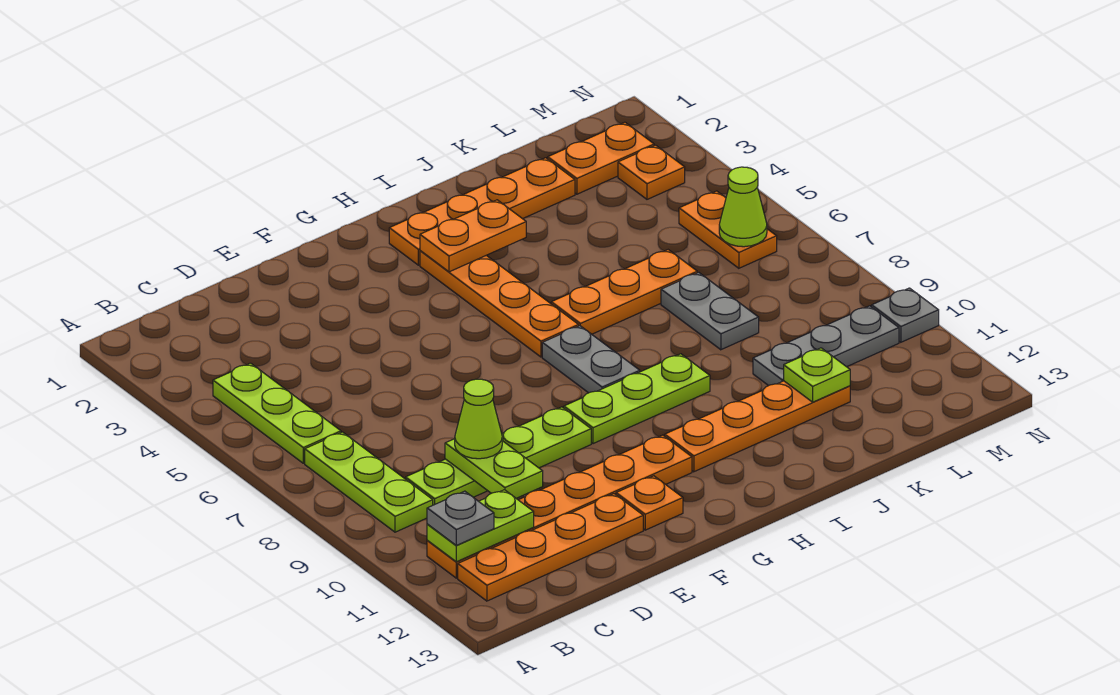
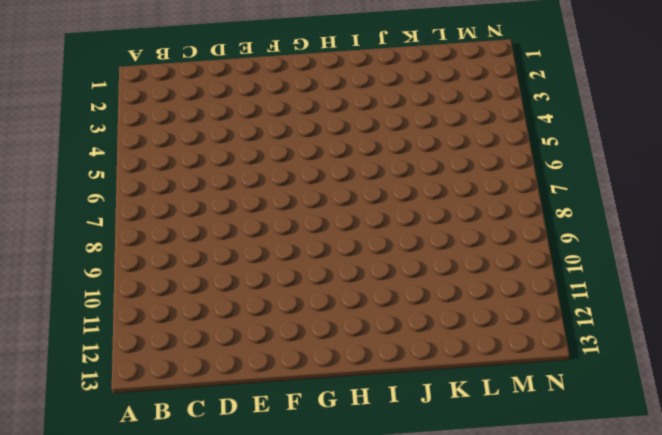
none -> lime 1x3 plate [213,363,341,463]
none -> lime 1x3 plate [305,432,433,532]
none -> orange 1x6 plate [427,435,692,578]

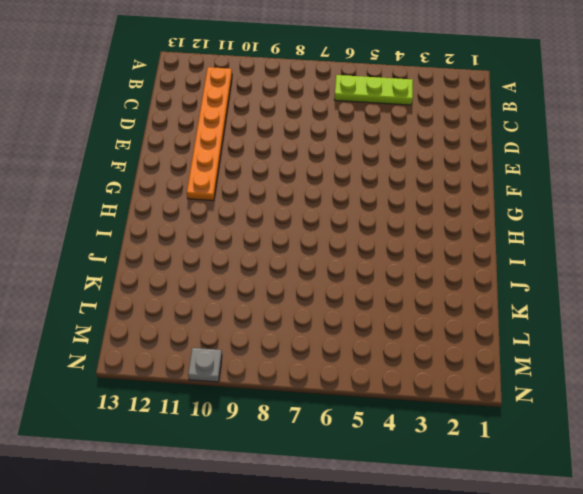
none -> lime 1x3 plate [305,432,433,532]
none -> orange 1x4 plate [458,494,643,601]
none -> lime 1x4 plate [406,407,591,505]

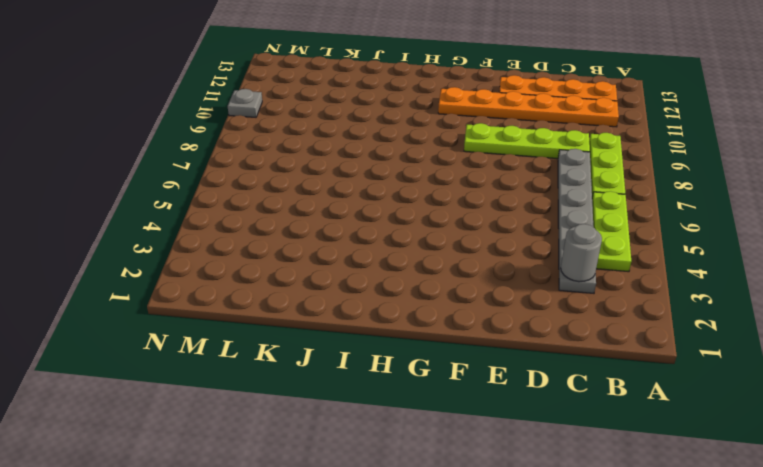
grey 1x6 plate [558,149,596,293] -> none
grey 1x1 round brick [561,224,602,282] -> none
none -> orange 1x1 plate [616,476,683,530]
none -> lime 1x3 plate [564,354,710,444]
none -> orange 1x4 plate [389,158,575,265]

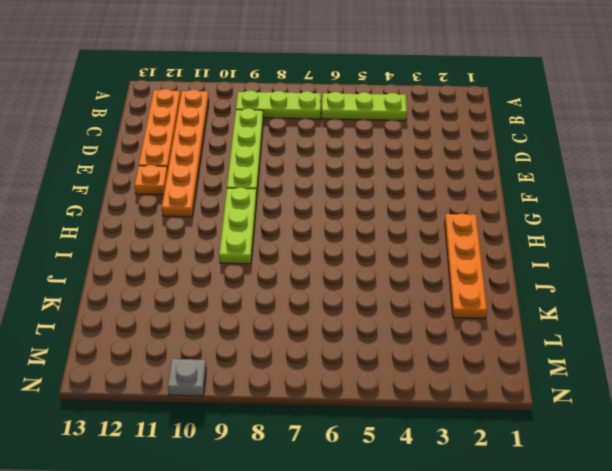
none -> orange 1x4 plate [420,251,579,357]
none -> grey 1x2 plate [542,326,640,393]
none -> orange 1x4 plate [665,381,850,472]

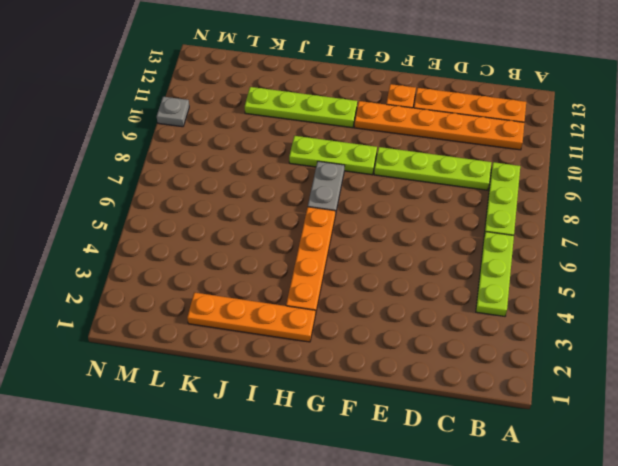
lime 1x4 plate [245,87,357,128] -> orange 1x4 plate [665,381,850,472]
none -> orange 1x3 plate [551,250,697,334]
none -> grey 1x2 plate [661,273,759,350]
none -> grey 1x3 plate [753,306,899,386]

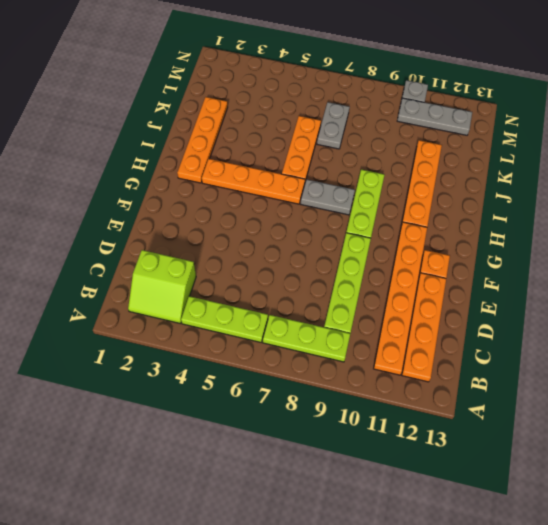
lime 2x2 slope [128,250,196,324] -> none
grey 1x2 plate [317,102,350,149] -> grey 1x2 plate turned to [661,273,759,350]
grey 1x3 plate [397,98,472,135] -> grey 1x3 plate turned to [753,306,899,386]
none -> orange 1x2 plate [548,122,654,194]
none -> orange 1x1 plate [618,145,685,199]
none -> orange 1x2 plate [679,191,777,268]

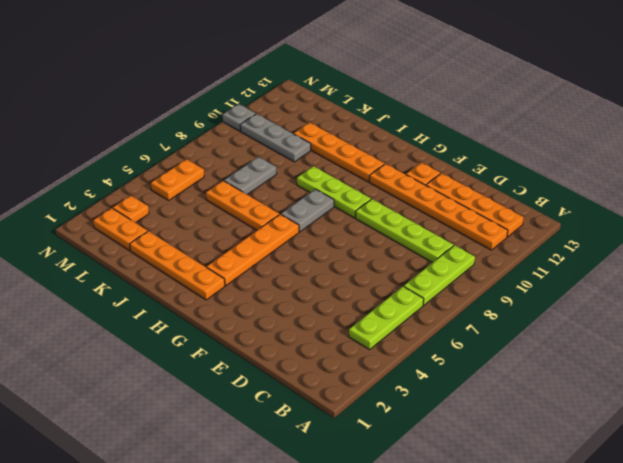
none -> lime 1x2 plate [427,490,534,562]
none -> lime 1x2 plate [445,439,543,498]
none -> orange 1x2 plate [420,200,526,272]

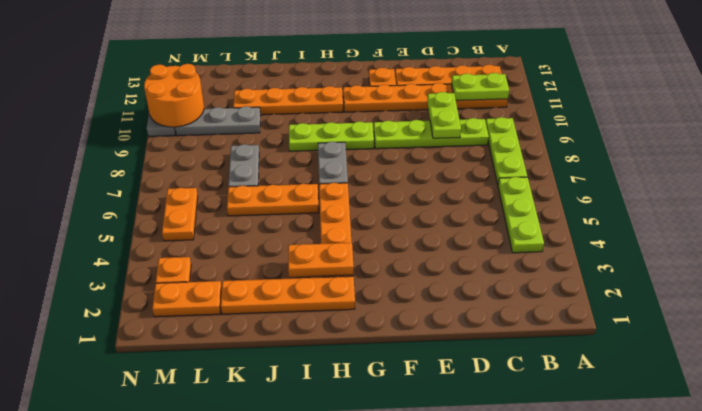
orange 2x2 round brick [144,64,204,127] -> none
none -> lime 1x1 plate [784,348,850,402]
none -> lime 1x1 cone [719,167,767,247]
none -> grey 1x1 plate [427,491,494,545]

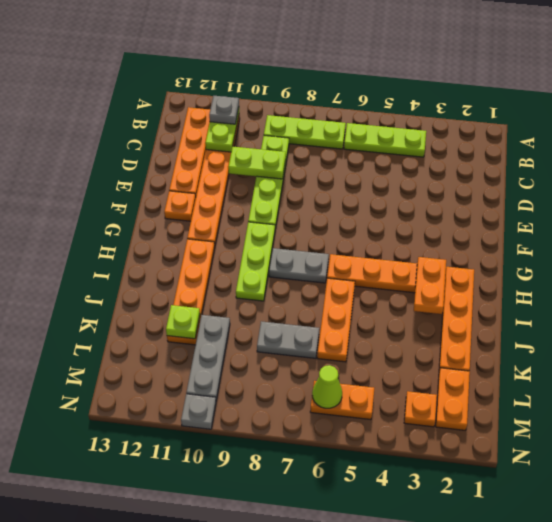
none -> lime 1x1 cone [455,379,502,459]

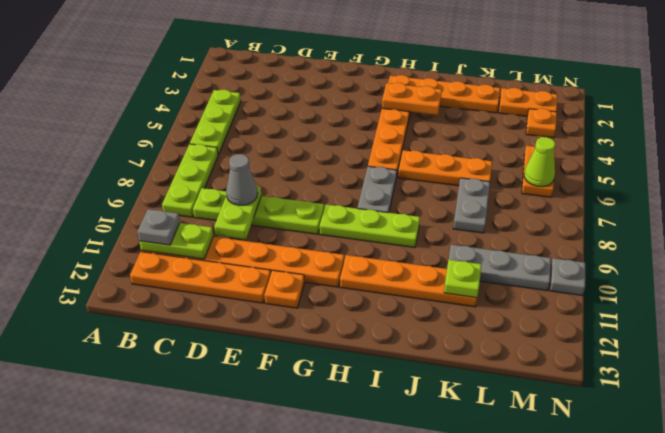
grey 1x1 cone [226,154,258,205] -> lime 1x1 cone [455,379,502,459]

